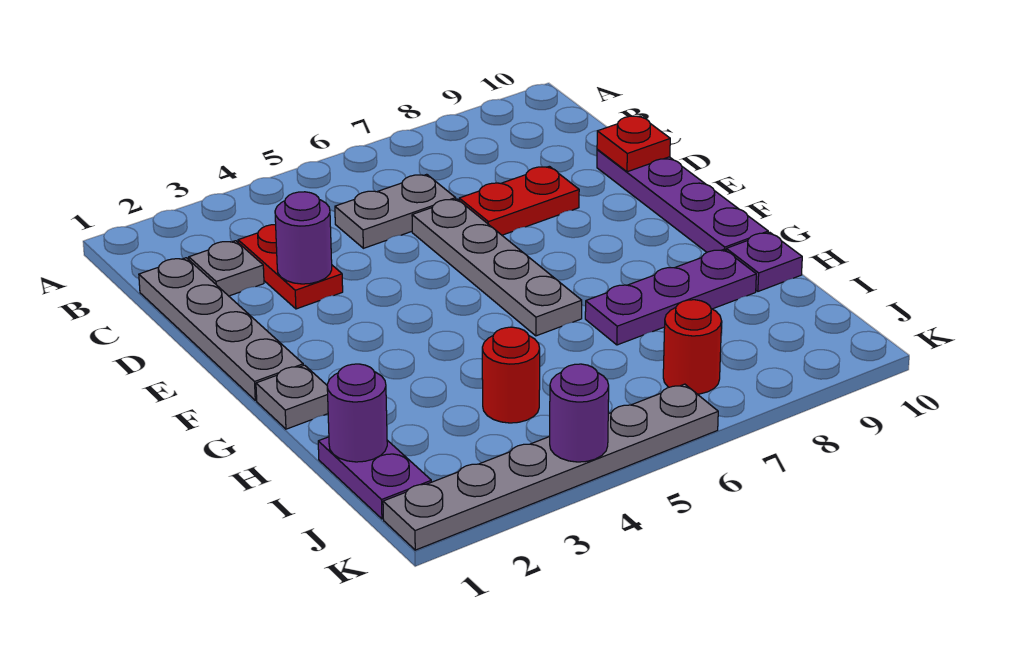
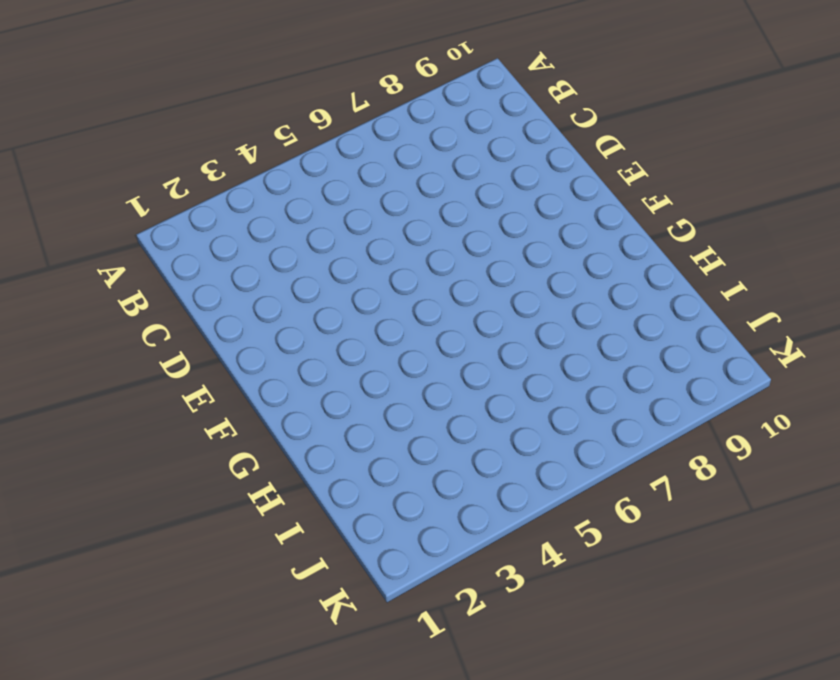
none -> grey 1x4 plate [139,258,303,400]
none -> grey 1x1 plate [189,241,264,296]
none -> red 1x2 plate [238,225,343,309]

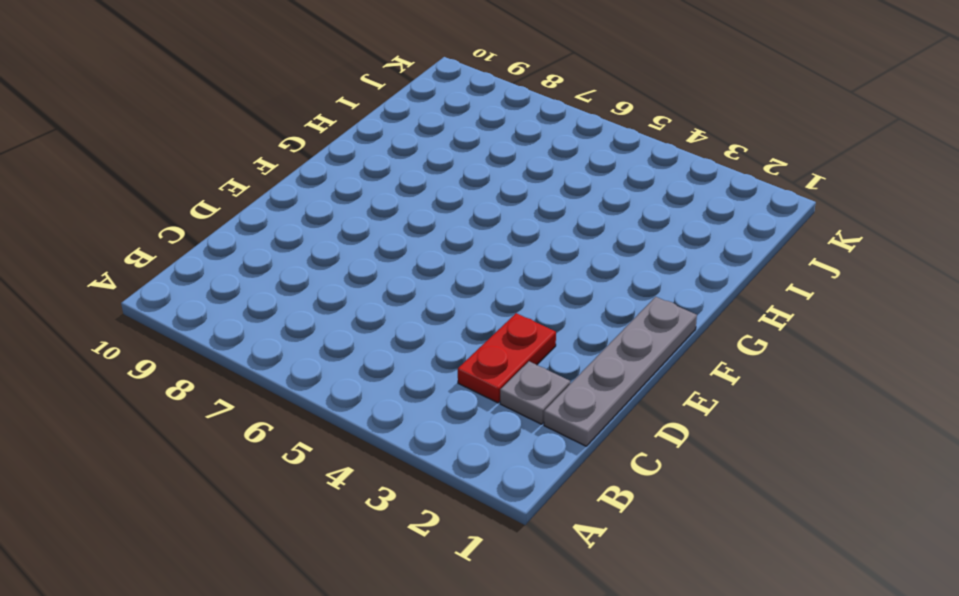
none -> grey 1x2 plate [335,174,456,248]
none -> grey 1x4 plate [412,199,582,336]
none -> red 1x2 plate [459,166,579,235]

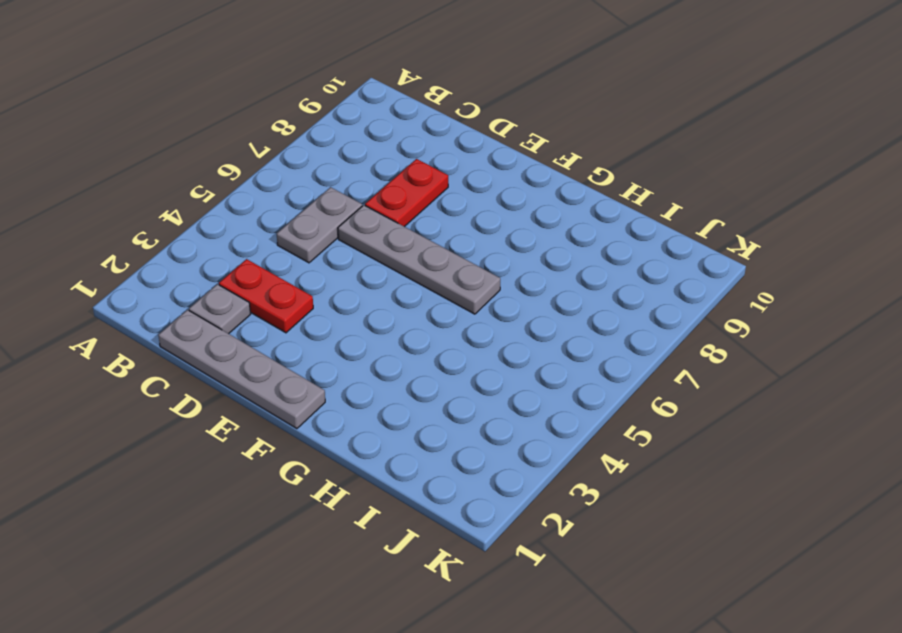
none -> purple 1x4 plate [597,150,768,252]
none -> grey 1x1 plate [256,365,328,429]
none -> purple 1x3 plate [585,249,756,345]

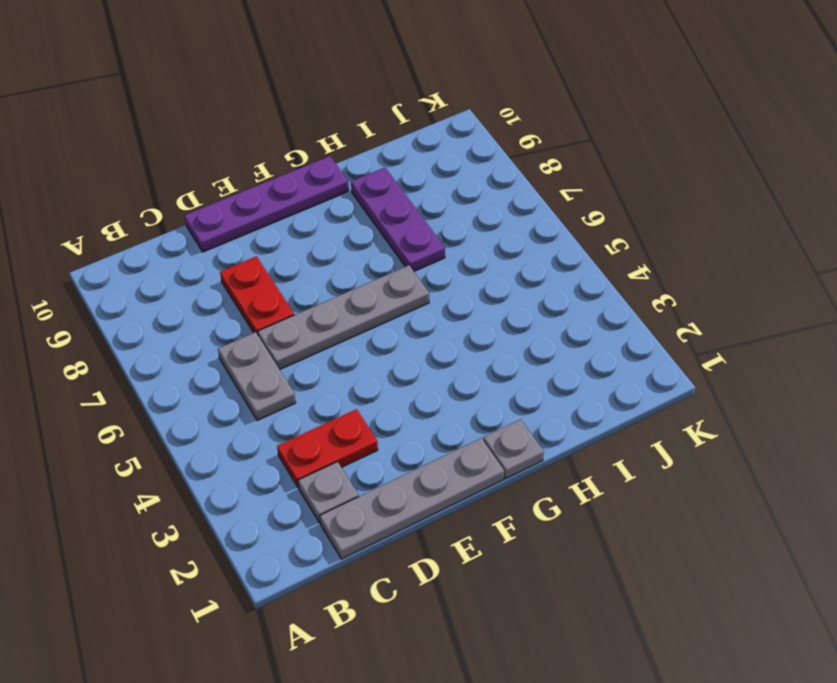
none -> purple 1x1 plate [726,232,802,291]
none -> purple 1x2 plate [318,437,431,519]
none -> red 1x1 round brick [482,327,540,423]

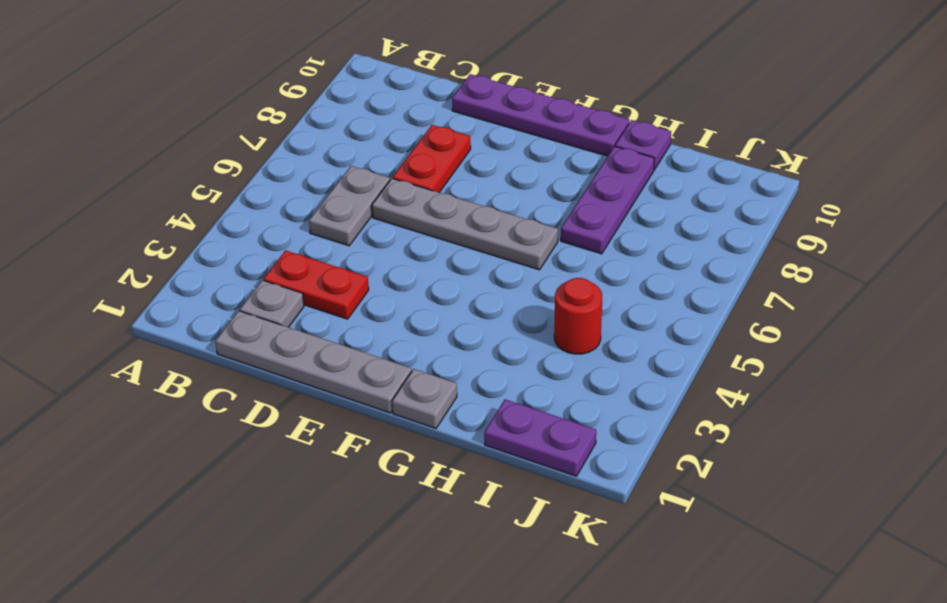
none -> red 1x1 round brick [663,300,722,394]
none -> grey 1x6 plate [383,384,718,550]
none -> purple 1x1 round brick [275,192,332,284]

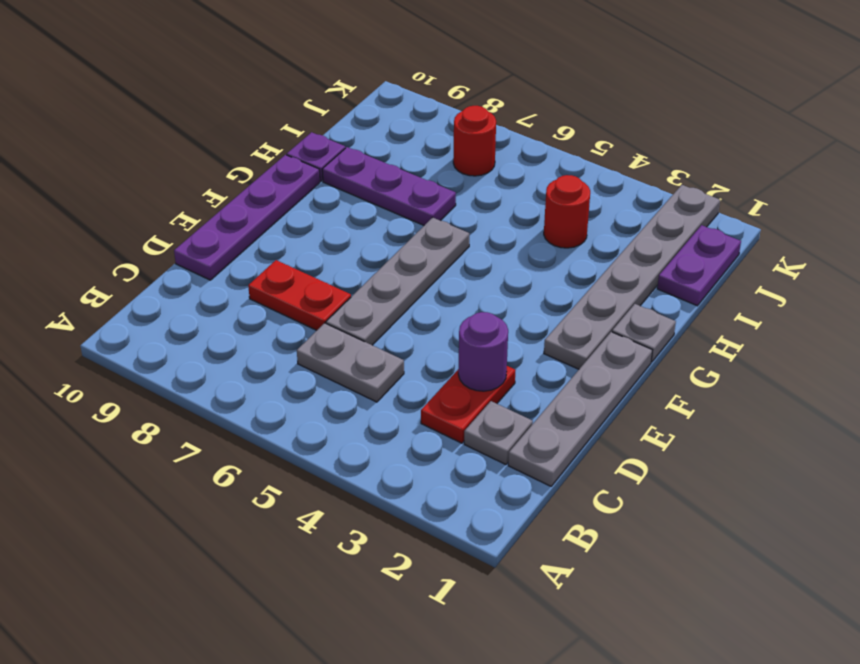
grey 1x6 plate [544,185,720,369] -> grey 1x6 plate turned to [383,384,718,550]
none -> red 1x1 plate [597,116,670,172]
none -> purple 1x1 round brick [327,364,387,462]
none -> purple 1x1 round brick [550,364,609,462]

